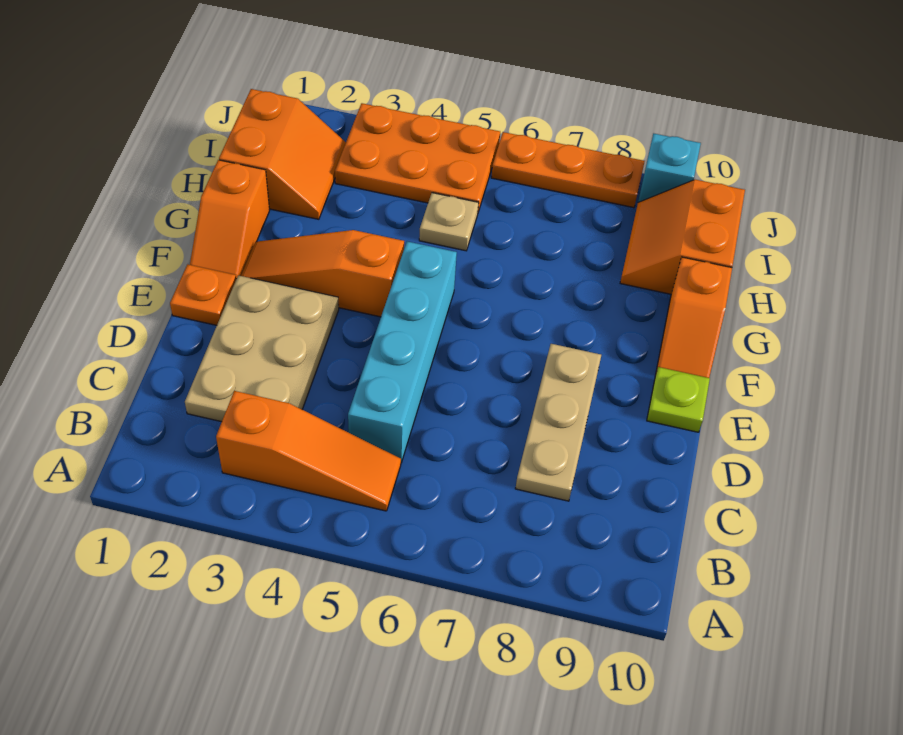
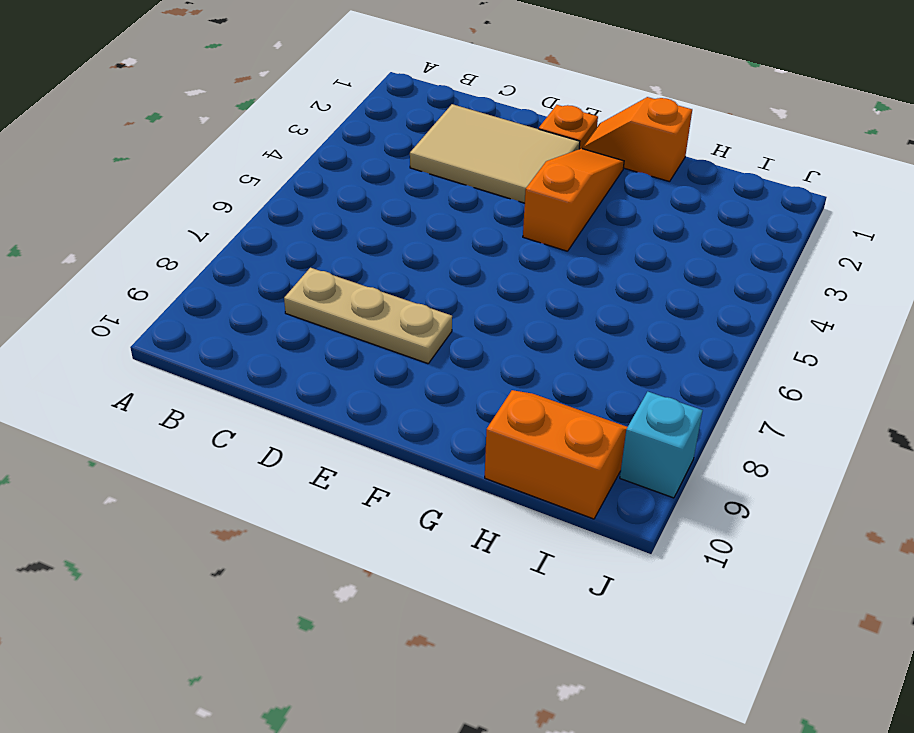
tan 2x3 tile [410,104,580,203] -> tan 2x3 plate [185,275,339,422]
none -> orange 1x3 slope [216,391,401,511]
none -> cyan 1x4 brick [348,241,457,463]
none -> lime 1x1 plate [647,367,710,432]

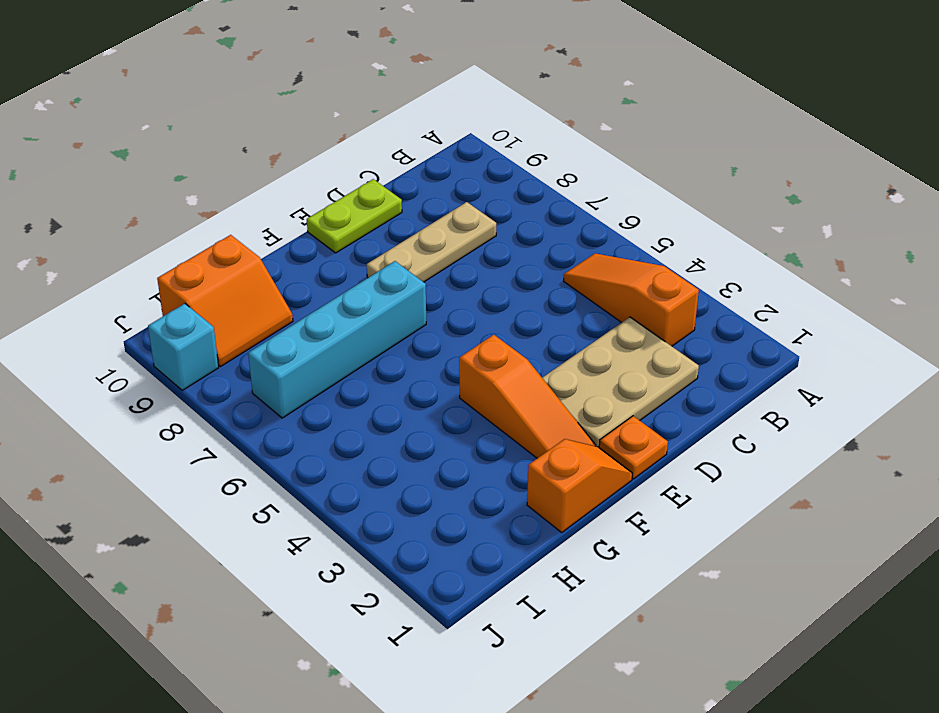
lime 1x2 plate [307,179,402,253] -> lime 1x1 plate [647,367,710,432]
cyan 1x4 brick [248,261,426,418] -> cyan 1x4 brick moved to [348,241,457,463]
none -> orange 1x2 slope [656,257,732,378]
none -> orange 2x2 slope [219,89,346,219]
none -> tan 1x1 plate [419,193,478,251]

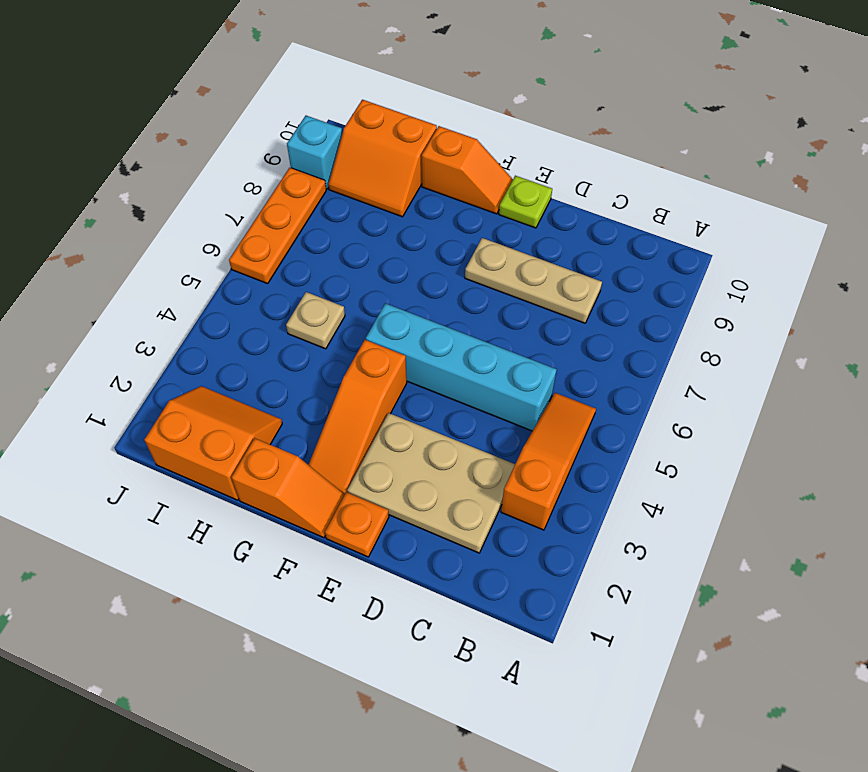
none -> orange 2x3 plate [335,103,500,212]

